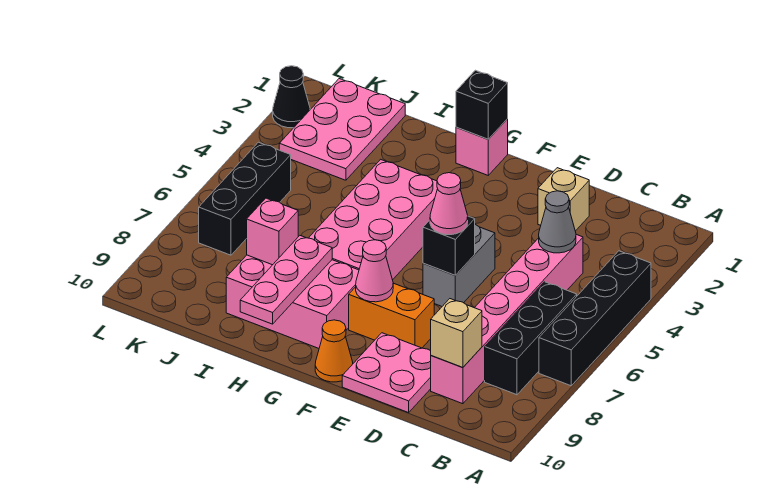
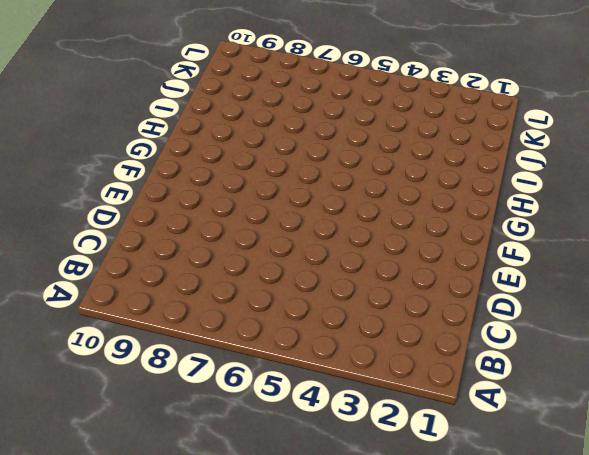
none -> black 1x4 brick [539,251,651,386]
none -> black 1x3 brick [485,282,577,395]
none -> pink 1x6 brick [431,235,583,404]

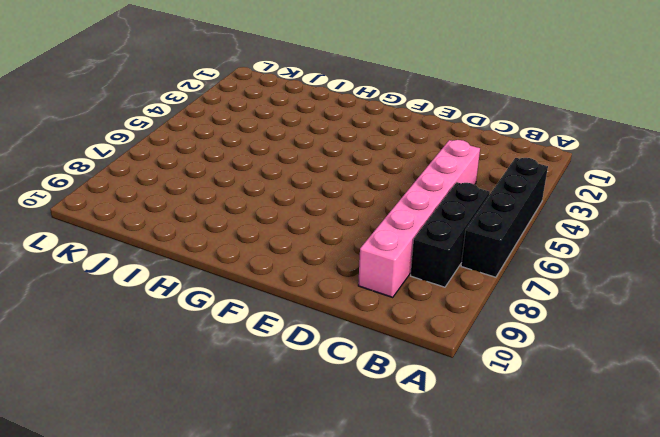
none -> tan 1x1 brick [538,168,589,231]
none -> pink 2x2 plate [342,333,431,413]
none -> grey 1x2 brick [423,224,495,306]

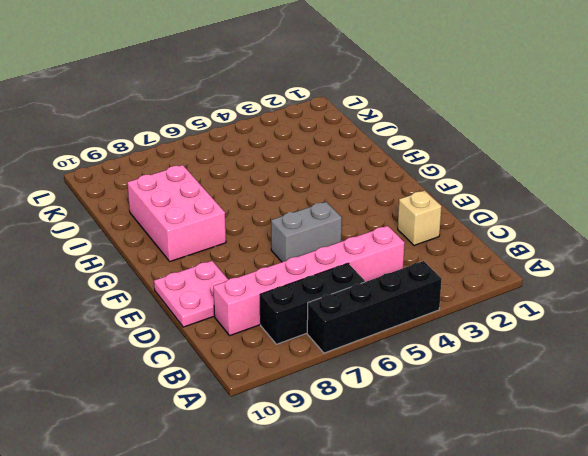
none -> orange 1x2 brick [349,283,434,348]
none -> orange 1x1 cone [315,320,353,382]
none -> pink 1x1 brick [456,119,508,175]

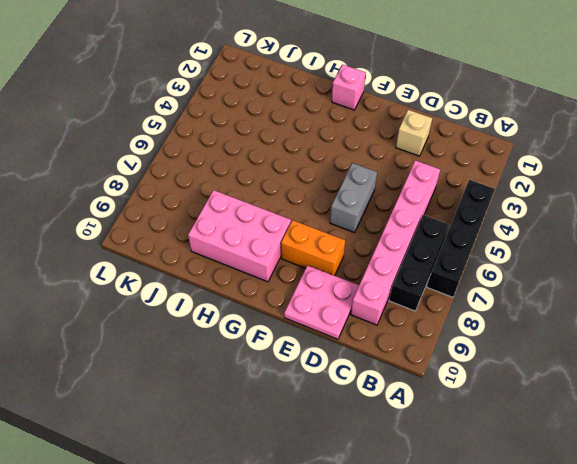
none -> orange 1x1 cone [315,320,353,382]
none -> pink 2x4 brick [309,159,438,280]
none -> pink 2x3 plate [279,79,405,180]

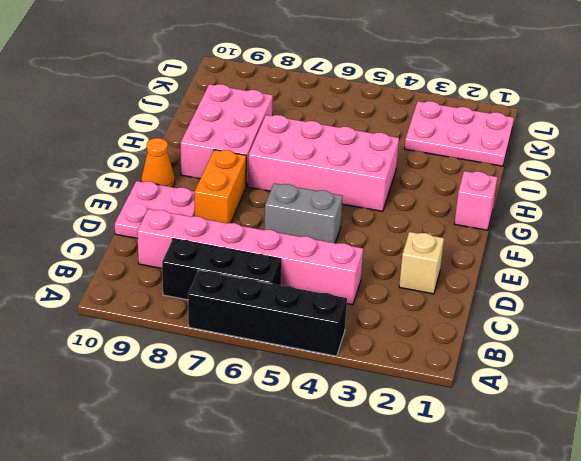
none -> black 1x3 brick [199,142,291,255]
none -> black 1x1 cone [273,66,310,128]
none -> grey 1x1 cone [539,191,576,253]

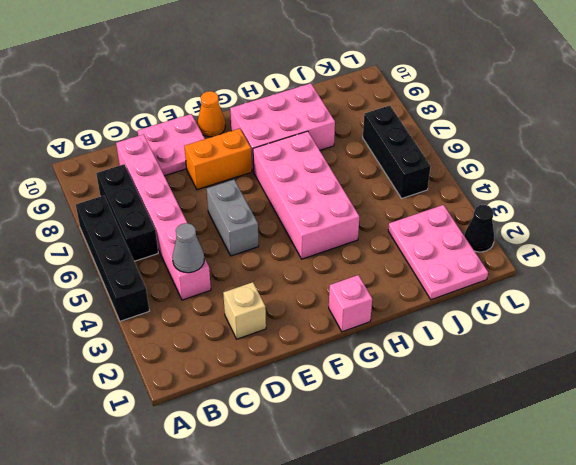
none -> tan 1x1 brick [431,299,482,368]
none -> black 1x1 brick [423,216,475,275]
none -> pink 1x1 cone [356,240,393,302]

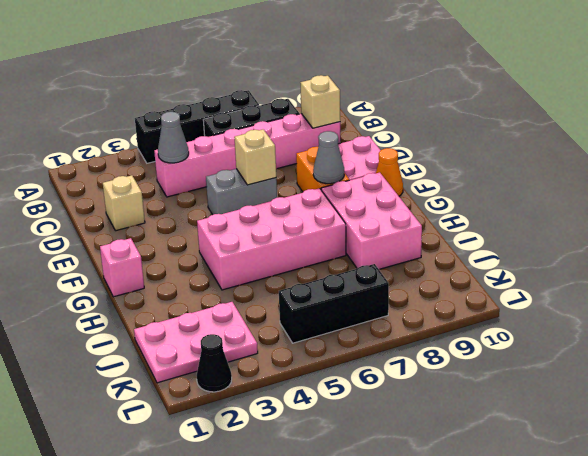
tan 1x1 brick [234,129,276,185] -> black 1x1 brick [423,216,475,275]
grey 1x1 cone [313,131,344,184] -> pink 1x1 cone [356,240,393,302]
none -> black 1x1 brick [456,70,508,139]
none -> pink 1x3 plate [240,236,332,324]
none -> pink 1x1 brick [247,198,298,265]

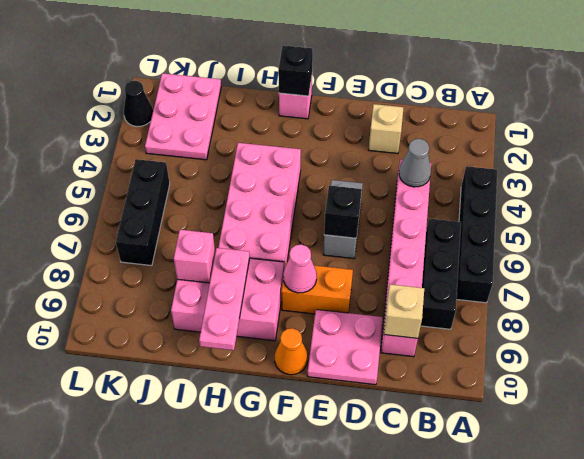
none -> pink 1x1 cone [430,173,468,235]

